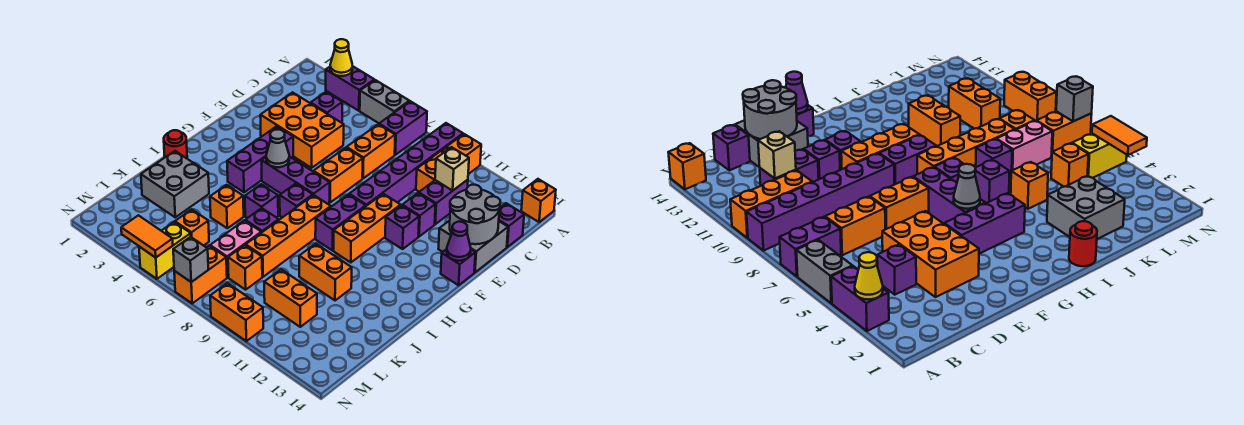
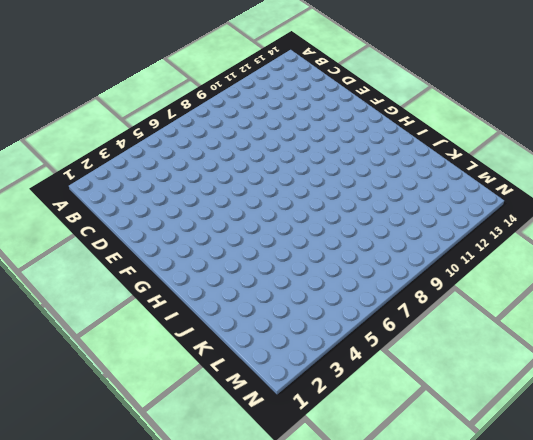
none -> purple 1x2 brick [326,67,374,111]
none -> grey 1x2 brick [360,80,409,123]
none -> purple 1x2 brick [379,101,427,155]
none -> purple 1x6 brick [349,123,463,206]

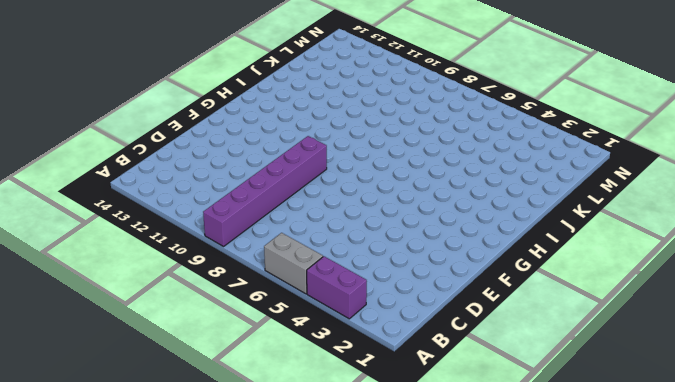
none -> purple 1x2 brick [379,101,427,155]
none -> orange 1x3 brick [416,134,481,192]
none -> orange 1x1 brick [521,179,556,222]
none -> purple 1x1 brick [311,92,342,123]

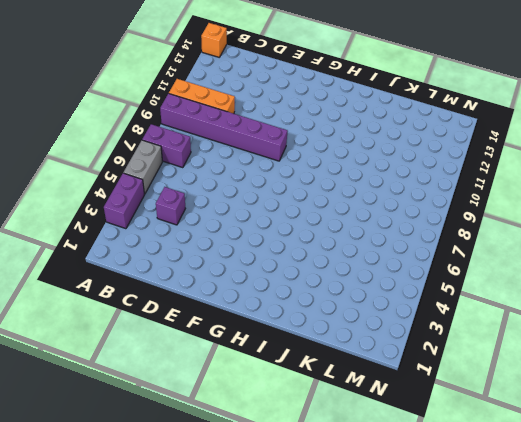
none -> orange 1x2 brick [347,124,395,178]
none -> purple 1x2 brick [419,180,468,224]
none -> purple 1x1 brick [499,203,524,247]
none -> orange 2x3 brick [260,92,344,168]

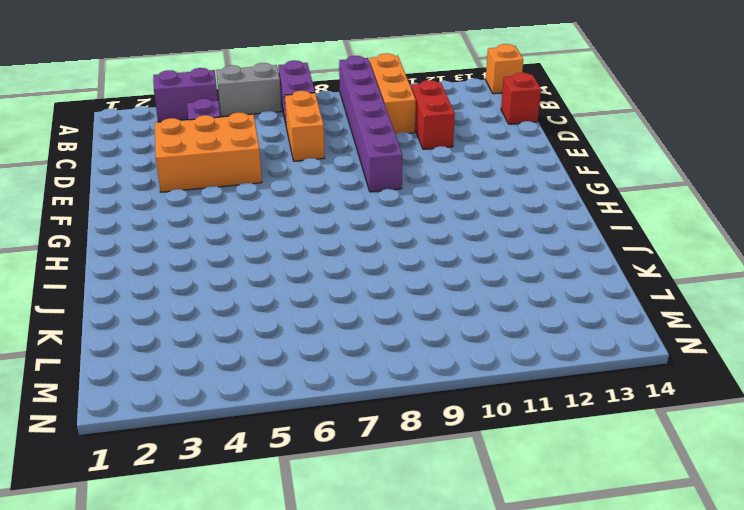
red 1x2 brick [411,80,455,149] -> purple 1x2 brick [419,180,468,224]
red 1x1 brick [501,73,541,124] -> purple 1x1 brick [499,203,524,247]
none -> grey 2x2 brick [438,220,508,272]
none -> orange 1x2 brick [313,148,363,202]
none -> purple 1x1 brick [402,193,436,237]
none -> purple 1x3 brick [227,126,293,192]

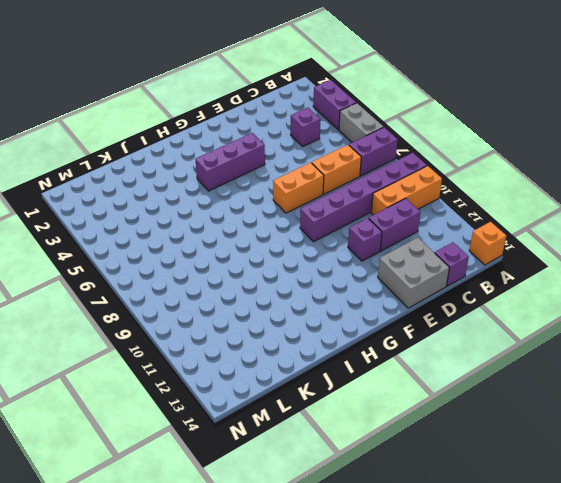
none -> orange 2x3 brick [260,92,344,168]
none -> orange 1x3 brick [334,194,401,263]
none -> purple 1x1 brick [385,205,419,249]
none -> purple 1x1 brick [441,249,475,285]

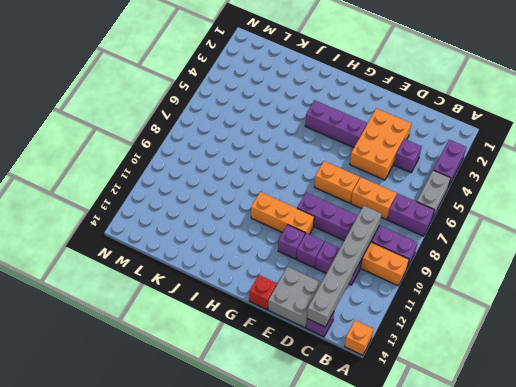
grey 1x6 brick [307,206,382,327] -> tan 1x1 brick [435,147,469,191]
red 1x1 brick [249,275,277,310] -> purple 1x1 brick [441,249,475,285]
none -> purple 1x3 brick [261,156,330,204]
none -> purple 1x2 brick [315,194,366,251]
none -> purple 1x1 brick [280,184,313,218]
none -> orange 1x4 brick [246,195,331,277]

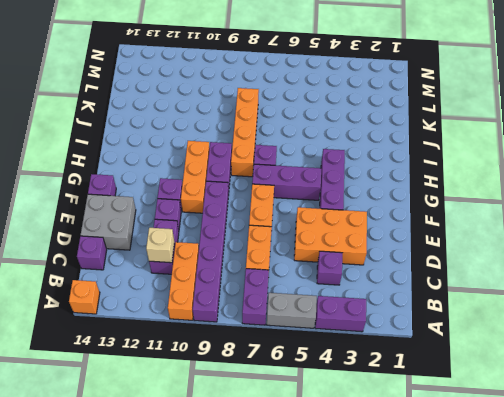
none -> red 1x1 round brick [164,130,187,158]
none -> purple 1x1 brick [245,184,278,218]
none -> grey 2x2 brick [141,151,209,217]
none -> orange 1x1 brick [210,185,244,228]

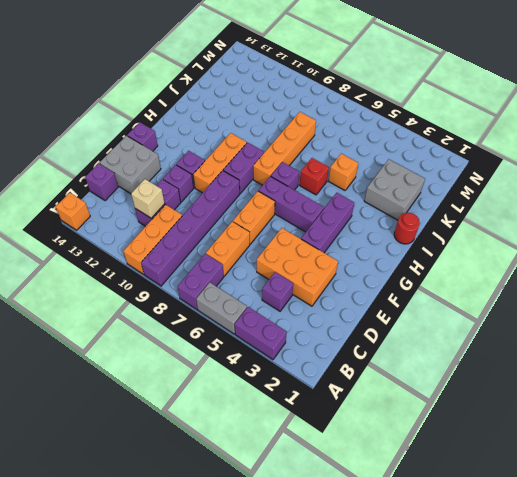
red 1x1 brick [300,158,329,195] -> purple 1x1 brick [245,184,278,218]
none -> purple 1x1 brick [245,208,279,233]
none -> orange 1x2 brick [299,244,352,300]
none -> pink 1x2 brick [210,220,261,277]
none -> orange 1x1 brick [175,209,209,246]

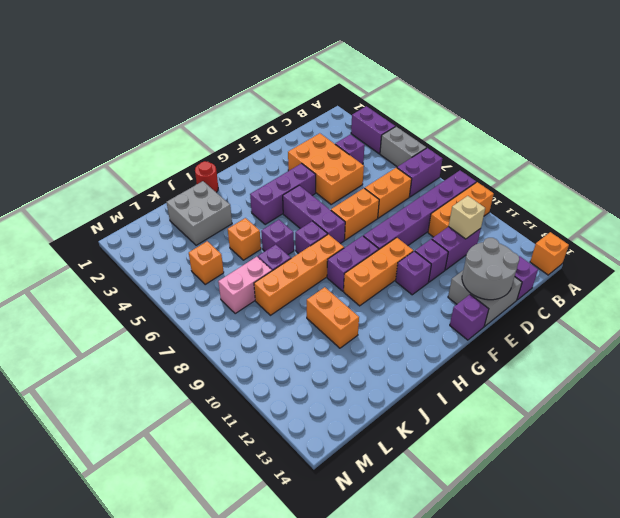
none -> orange 1x1 brick [228,245,262,290]
none -> orange 1x2 brick [264,270,317,327]
none -> yellow 1x2 brick [139,222,191,279]
none -> orange 1x2 brick [174,246,227,303]

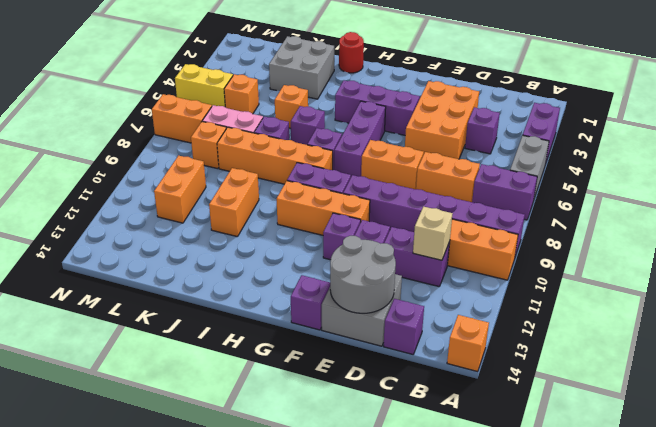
none -> orange 1x2 brick [210,283,263,341]
none -> yellow 1x1 cone [330,39,353,76]
none -> purple 1x1 cone [447,222,471,261]
none -> grey 1x1 cone [266,129,289,167]

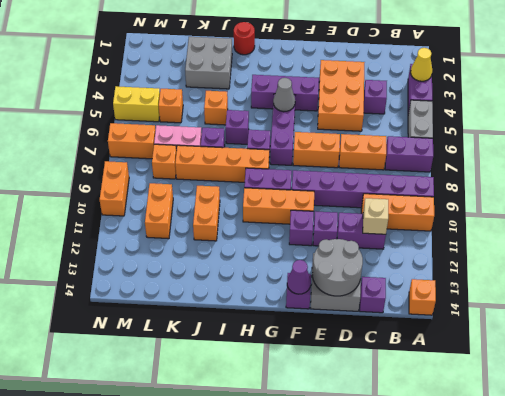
none -> orange 1x2 tile [121,215,173,258]
none -> grey 1x1 brick [173,237,208,282]

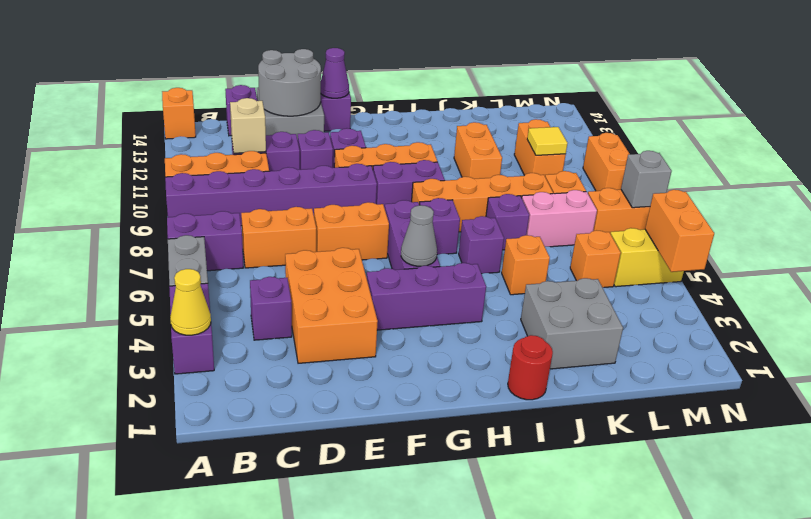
yellow 1x1 tile [527,127,568,155] -> none
orange 1x2 brick [645,190,714,272] -> orange 1x2 tile [121,215,173,258]

